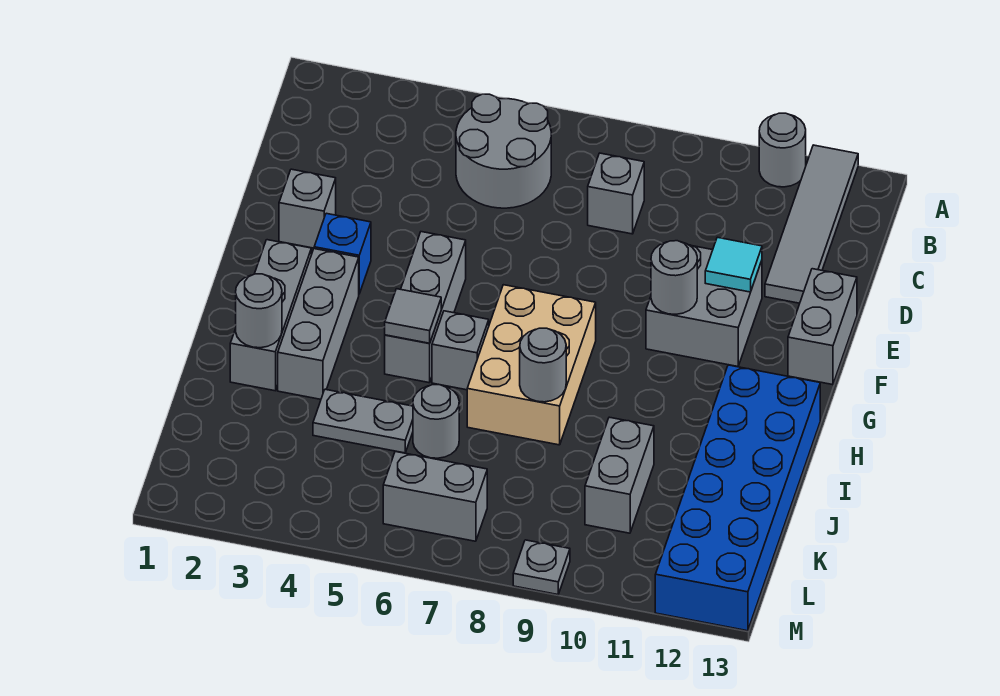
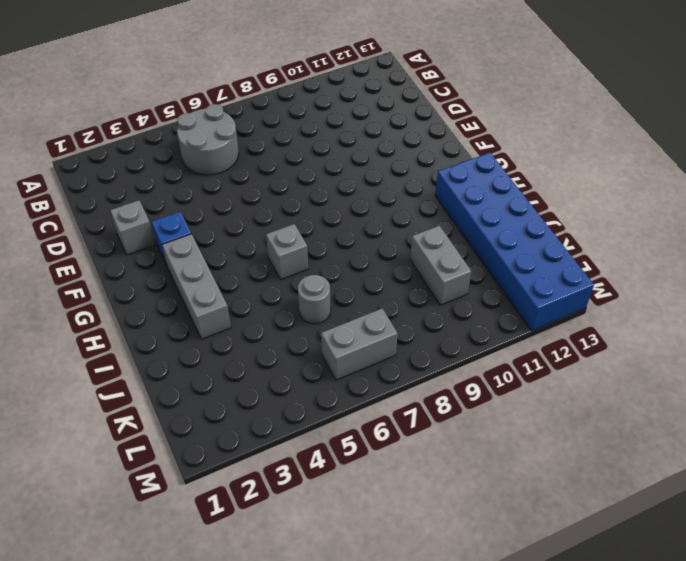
none -> grey 1x1 round brick [759,113,806,187]
none -> grey 1x4 tile [765,145,858,303]
none -> grey 1x1 brick [588,153,644,234]

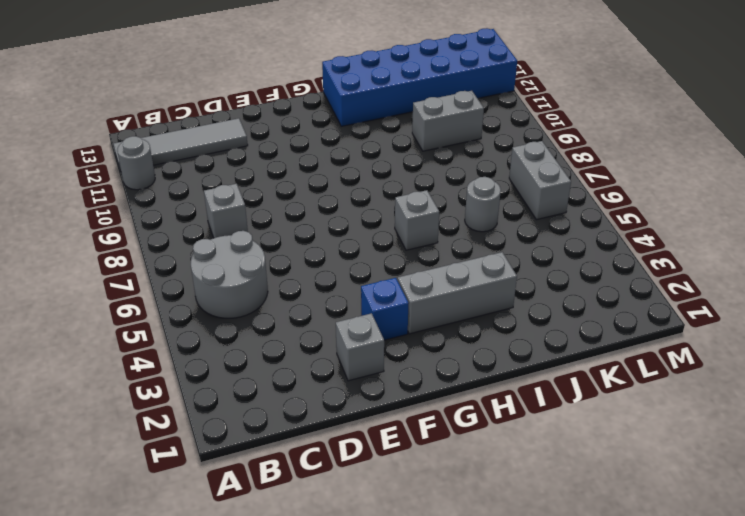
none -> grey 2x2 brick [646,245,762,367]
none -> grey 1x2 brick [788,269,857,385]
none -> grey 1x3 brick [385,232,466,383]

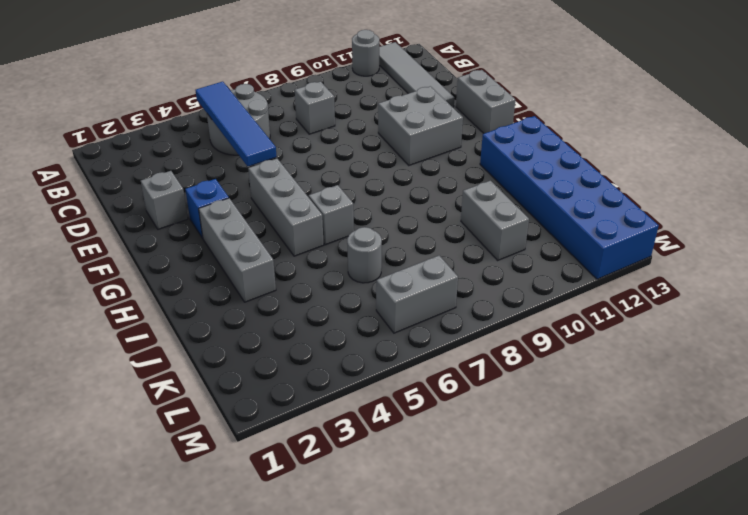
blue 1x4 tile [195,82,277,167] -> none
none -> grey 1x3 brick [230,240,311,391]
none -> tan 2x3 brick [467,285,596,445]
none -> grey 1x2 plate [313,389,413,453]

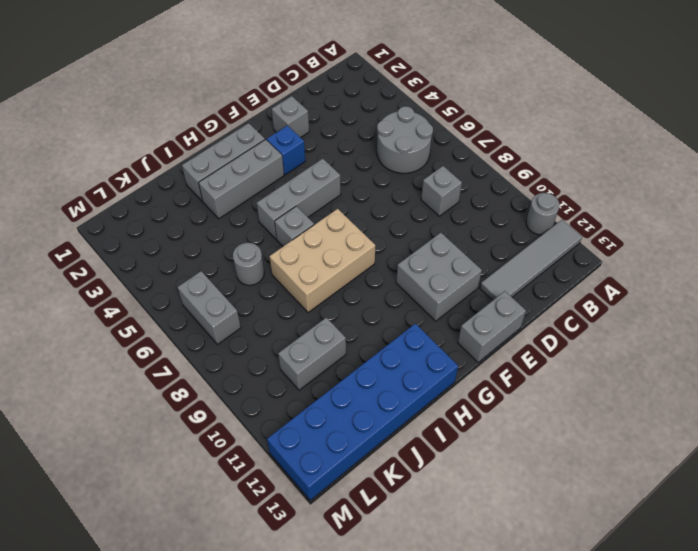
none -> grey 1x2 plate [313,389,413,453]
none -> grey 1x1 plate [513,540,570,595]
none -> cyan 1x1 tile [705,237,762,292]

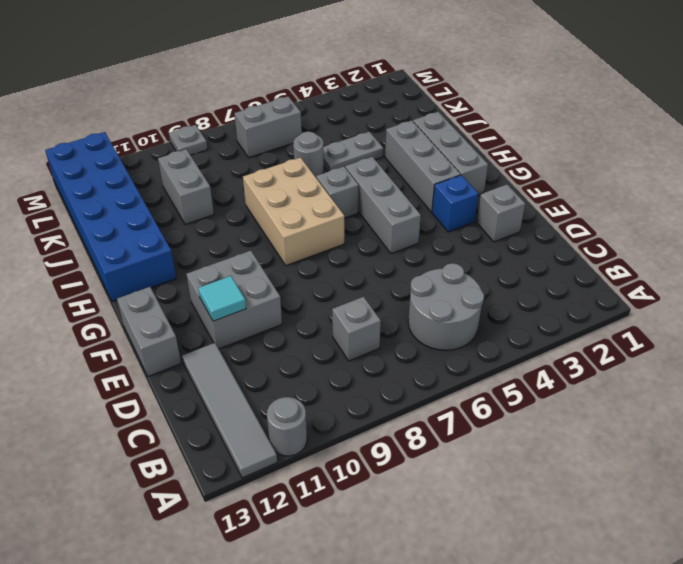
none -> grey 1x1 round brick [651,241,697,314]
none -> grey 1x1 tile [385,289,441,343]
none -> grey 1x1 round brick [236,274,282,348]

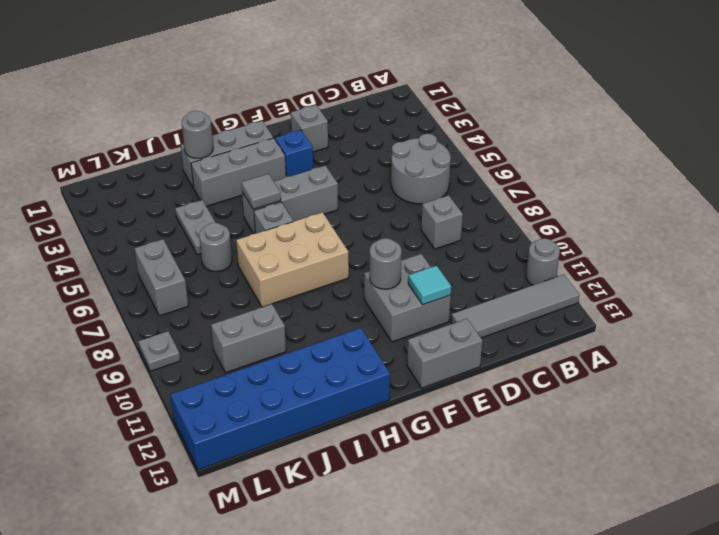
none -> grey 1x1 round brick [520,328,566,402]

